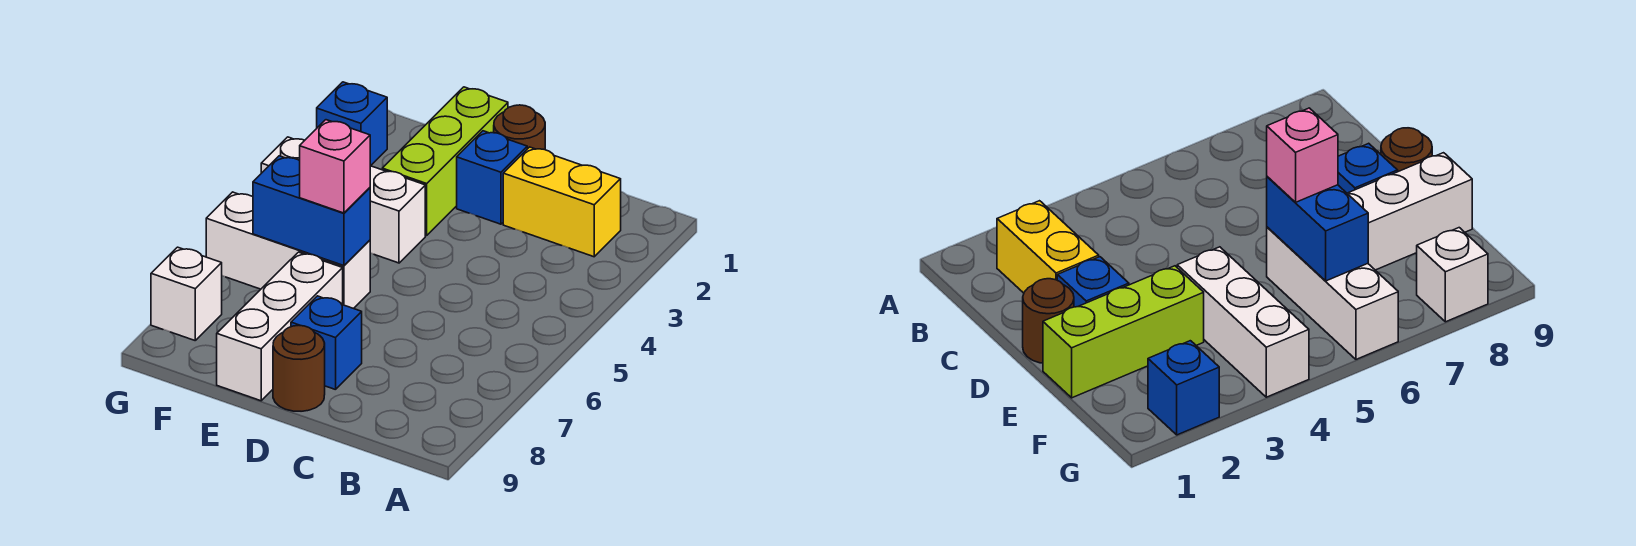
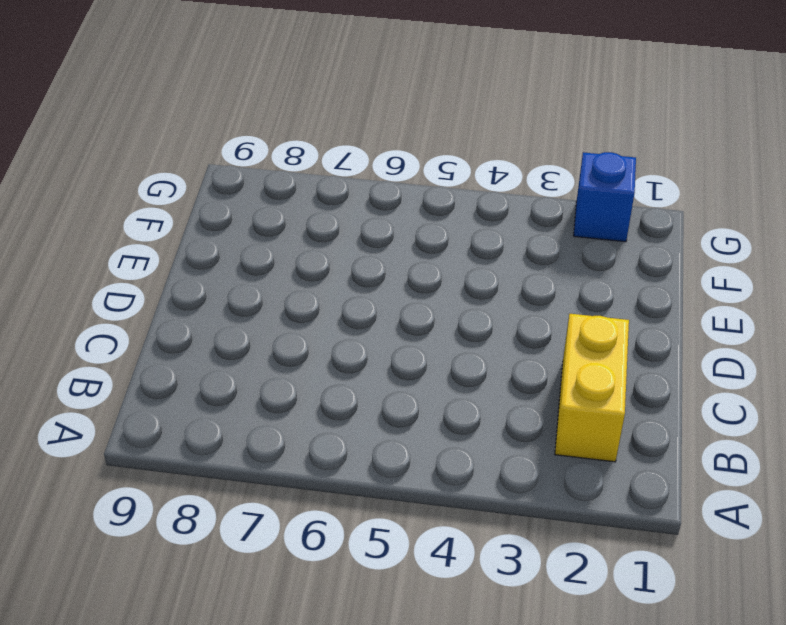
none -> brown 1x1 round brick [494,105,545,150]
none -> blue 1x1 brick [457,131,527,224]
none -> blue 1x1 brick [291,296,362,390]

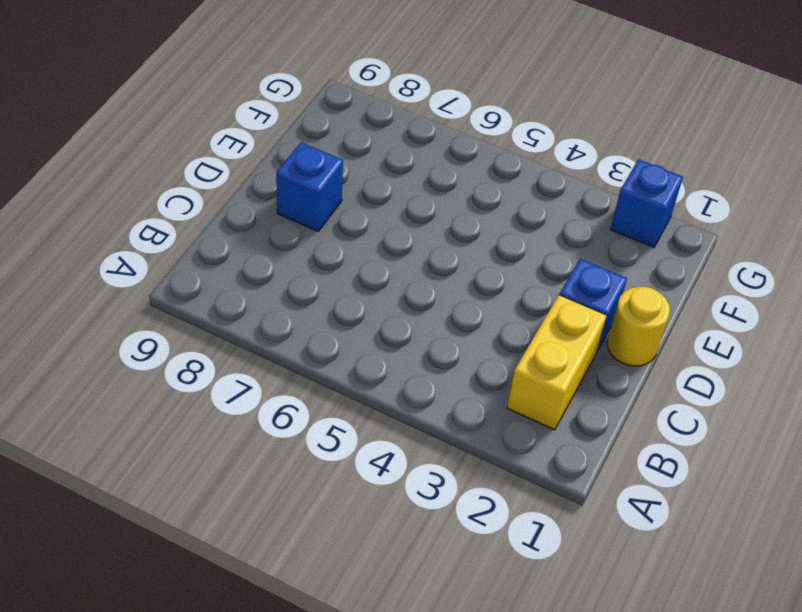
yellow 1x1 round brick [607,287,670,366] -> brown 1x1 round brick [494,105,545,150]
none -> brown 1x1 round brick [273,326,325,411]
none -> lime 1x3 brick [382,87,508,235]
none -> white 1x3 brick [261,137,425,263]

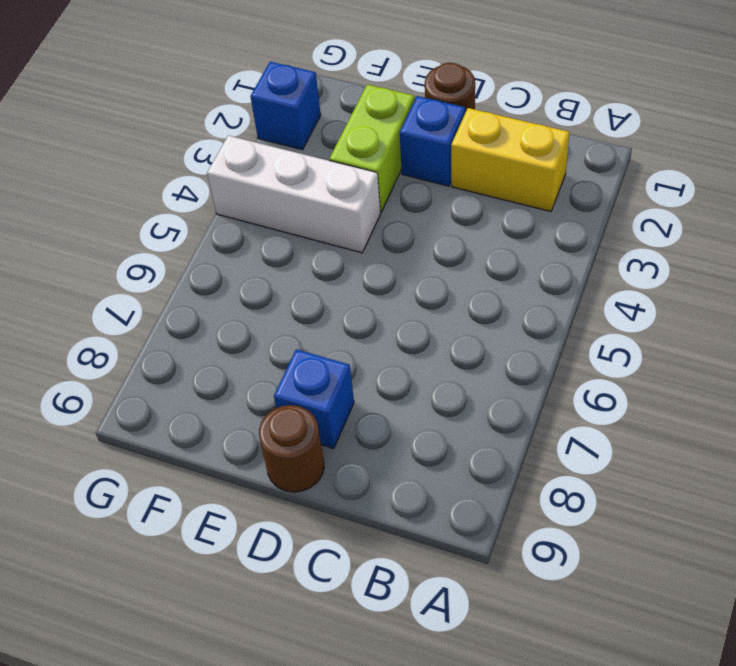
lime 1x2 brick [329,84,415,212] -> lime 1x3 brick [382,87,508,235]
none -> white 1x3 brick [206,192,370,309]
none -> white 1x3 brick [217,252,343,401]
none -> white 1x1 brick [151,247,222,340]

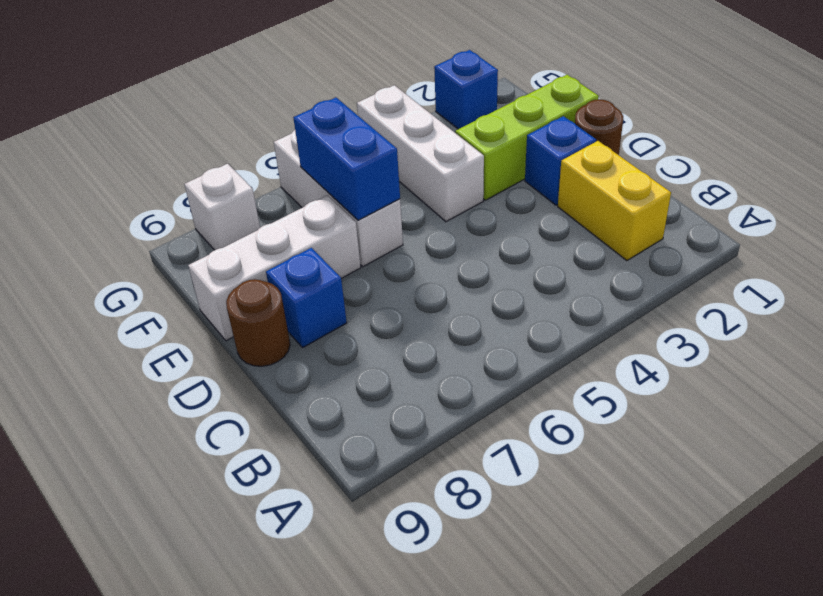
none -> pink 1x1 brick [300,120,370,213]

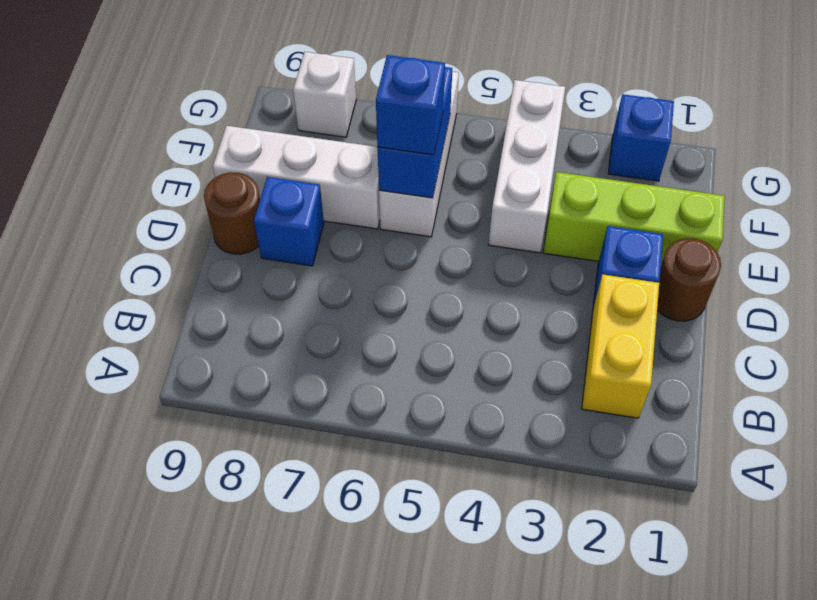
blue 1x1 brick [376,55,445,155] -> pink 1x1 brick [300,120,370,213]

